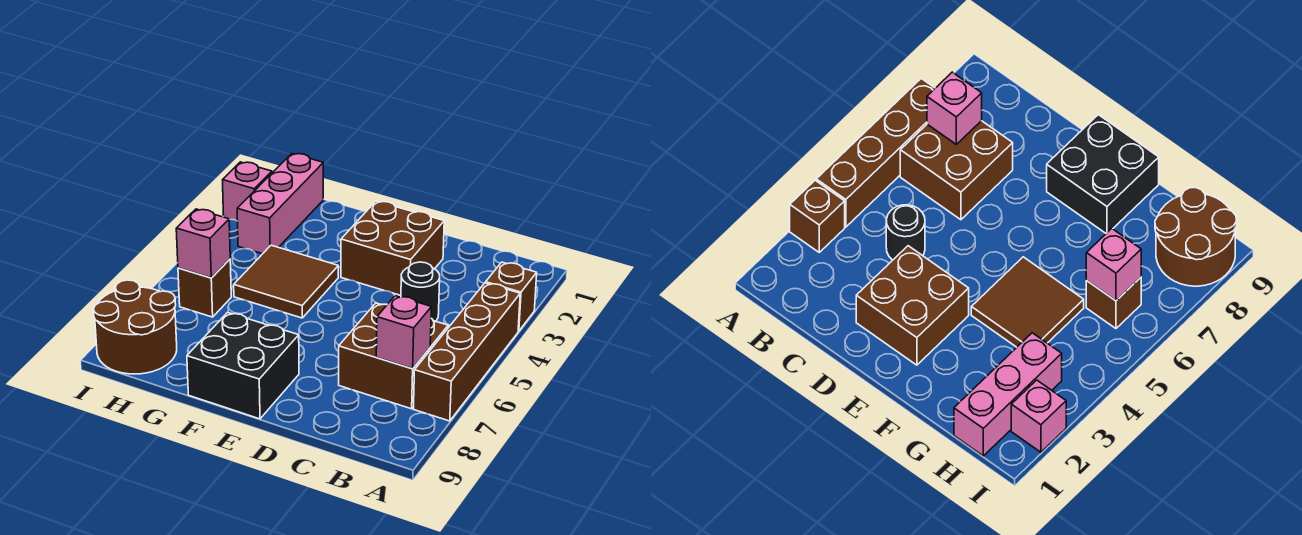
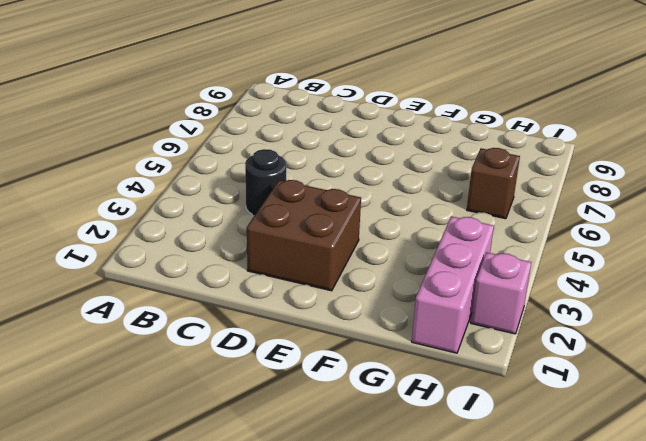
none -> brown 1x1 brick [486,262,537,331]
none -> brown 1x4 brick [414,283,520,421]
none -> brown 2x2 brick [339,303,448,409]

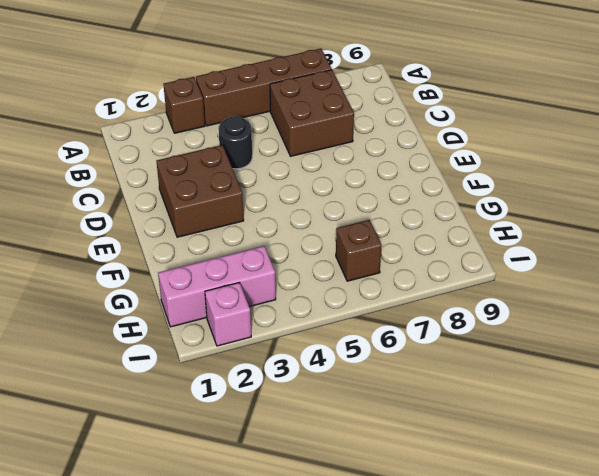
none -> black 2x2 brick [187,312,299,419]
none -> brown 2x2 tile [234,245,338,318]
none -> brown 2x2 round brick [93,280,177,374]

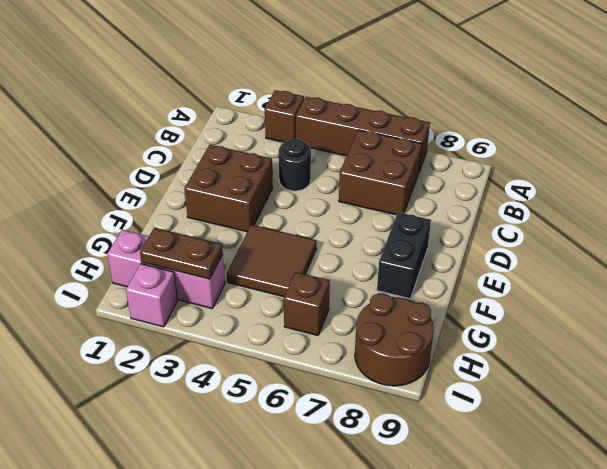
black 1x2 brick [377,212,431,299] -> black 2x2 brick [187,312,299,419]
brown 1x2 plate [140,228,223,279] -> none
none -> pink 1x1 brick [376,296,431,369]
none -> pink 1x1 brick [176,209,230,278]

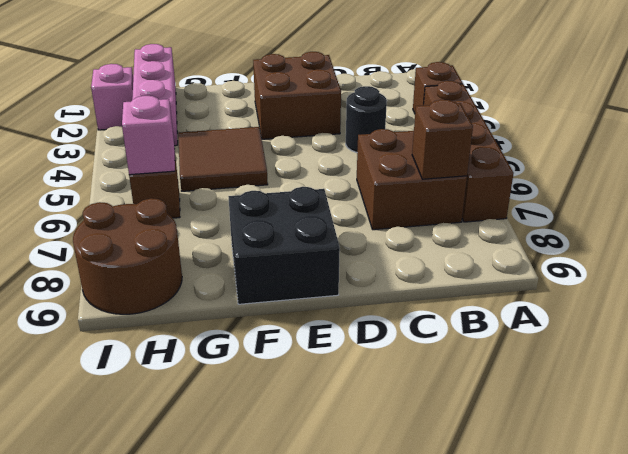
brown 1x1 brick [412,100,473,179] -> pink 1x1 brick [376,296,431,369]

